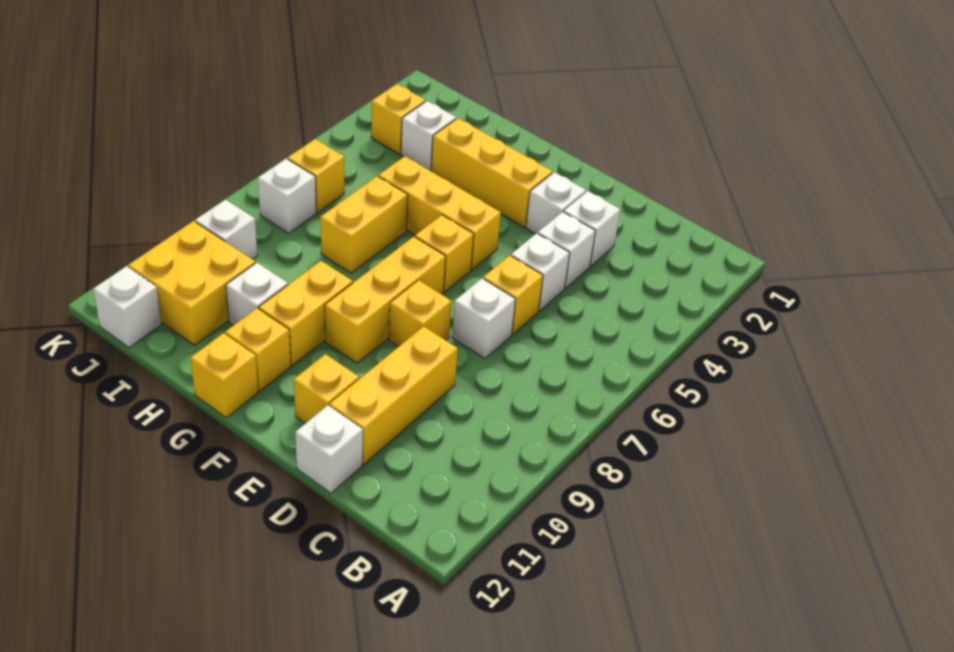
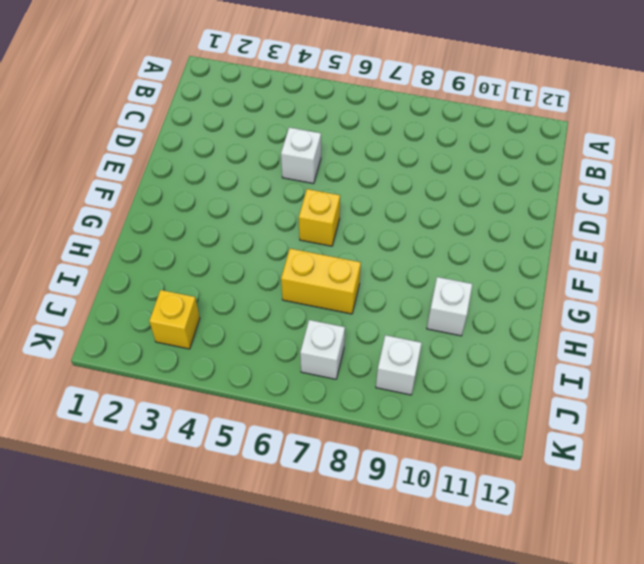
none -> white 1x1 brick [564,191,620,266]
none -> white 1x1 brick [538,212,595,288]
none -> yellow 1x1 brick [483,255,543,334]

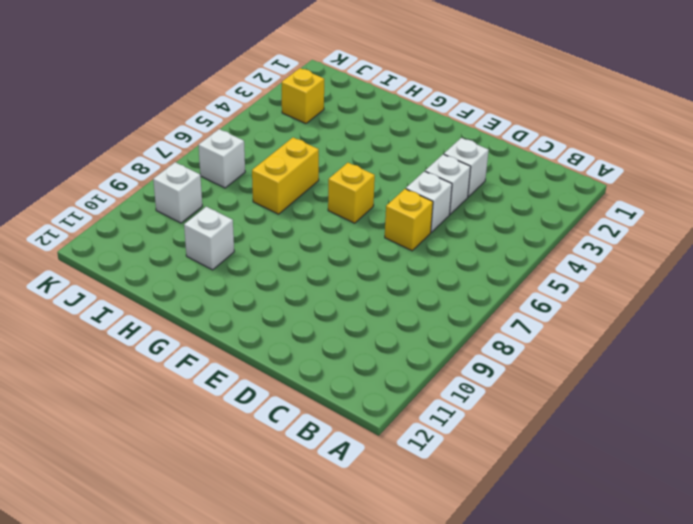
none -> white 1x1 brick [452,278,516,359]
none -> yellow 1x3 brick [330,326,458,464]
none -> white 1x1 brick [295,405,363,493]

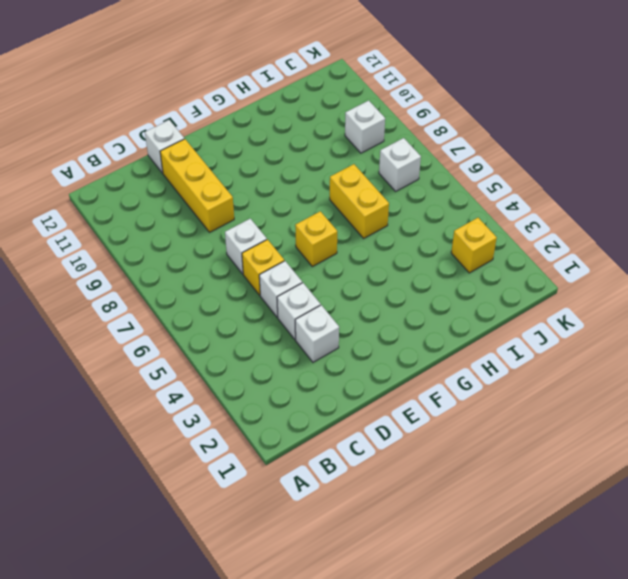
none -> white 1x1 brick [526,172,586,234]
none -> yellow 1x1 brick [389,280,452,346]
none -> yellow 1x1 brick [294,354,359,424]

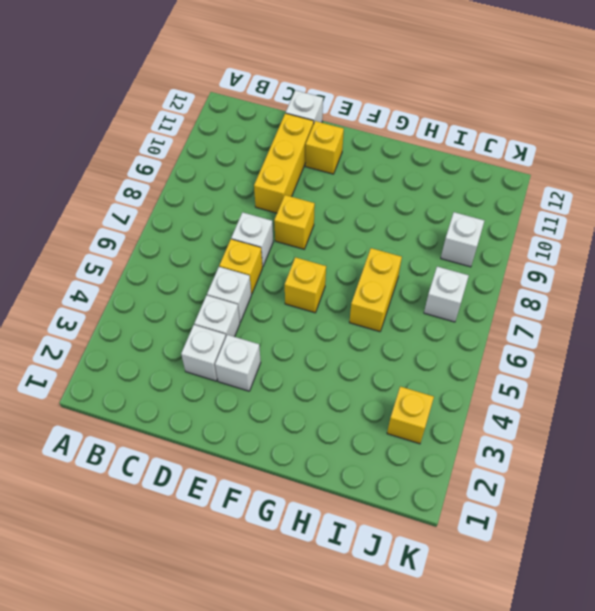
none -> yellow 1x3 brick [431,118,553,227]
none -> yellow 1x3 brick [378,156,501,270]
none -> yellow 1x3 brick [325,237,446,363]

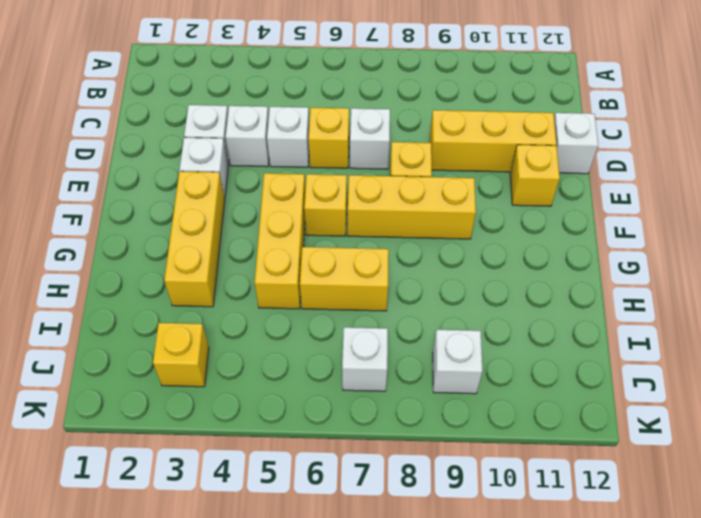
none -> yellow 1x2 brick [259,261,353,366]
none -> yellow 1x1 brick [225,308,291,391]
none -> yellow 1x1 brick [191,333,258,418]

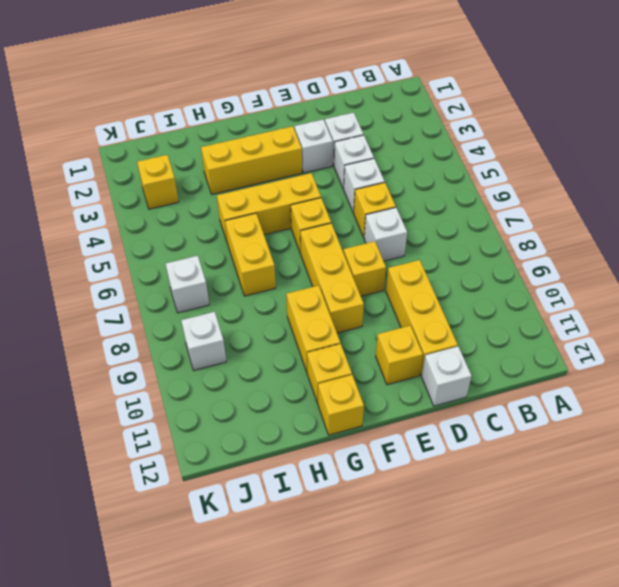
none -> white 1x1 brick [226,263,288,326]
none -> white 1x1 brick [401,101,456,171]
none -> yellow 2x2 brick [128,221,255,345]

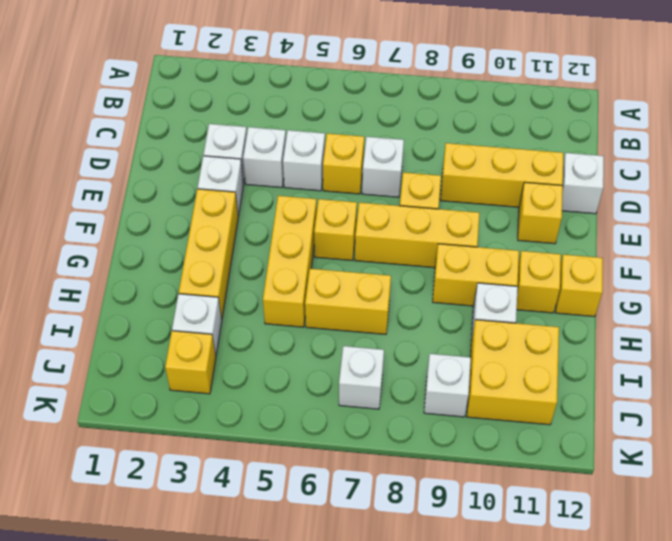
none -> yellow 1x1 brick [288,139,344,213]
none -> white 1x1 brick [93,266,162,348]

